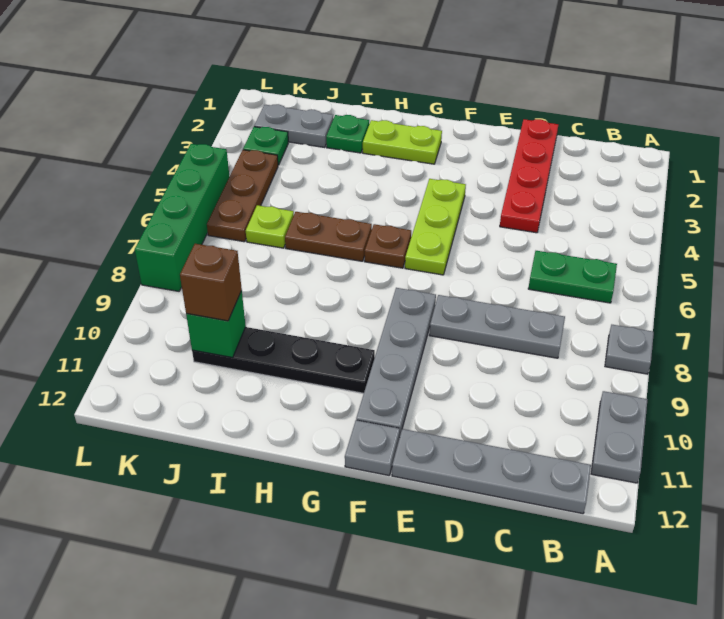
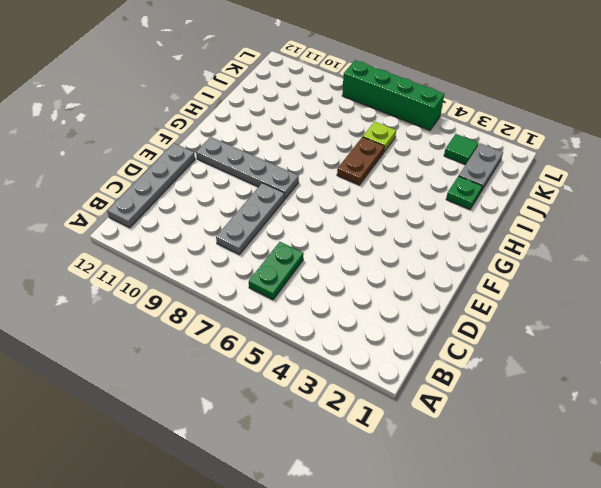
green 1x1 tile [444,134,478,165] -> green 1x1 plate [243,127,288,165]
none -> grey 1x1 plate [605,325,654,374]
none -> grey 1x2 plate [591,391,648,483]
none -> red 1x4 plate [500,119,558,233]

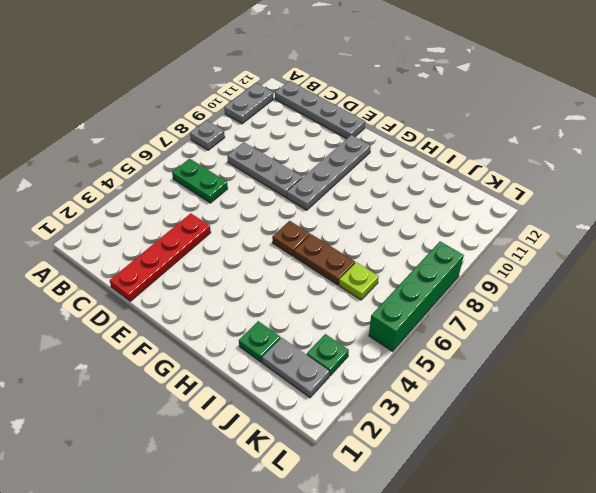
none -> lime 1x3 plate [405,179,466,275]
none -> grey 1x1 plate [345,420,400,475]
none -> lime 1x2 plate [363,120,442,164]

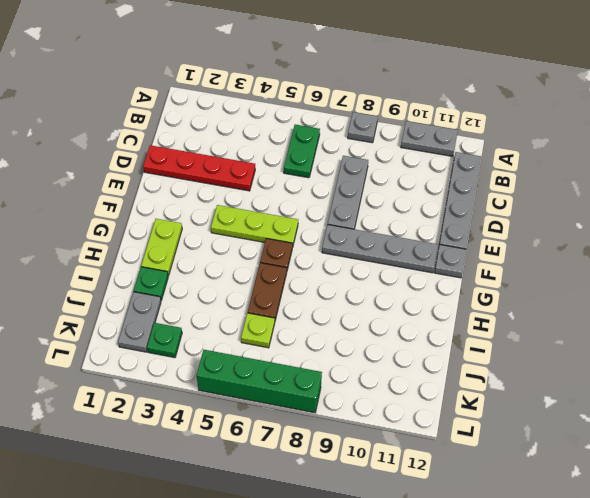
none -> black 1x4 plate [192,327,375,393]
none -> brown 1x3 plate [207,150,278,242]
none -> green 1x1 brick [186,291,246,358]

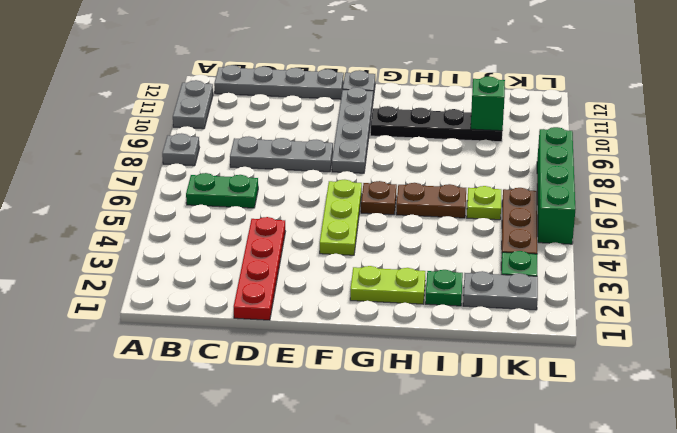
none -> brown 1x1 brick [180,244,242,321]

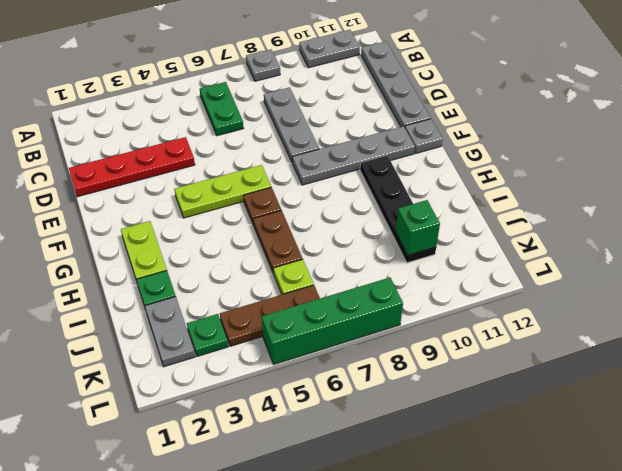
none -> brown 1x1 brick [180,244,242,321]

